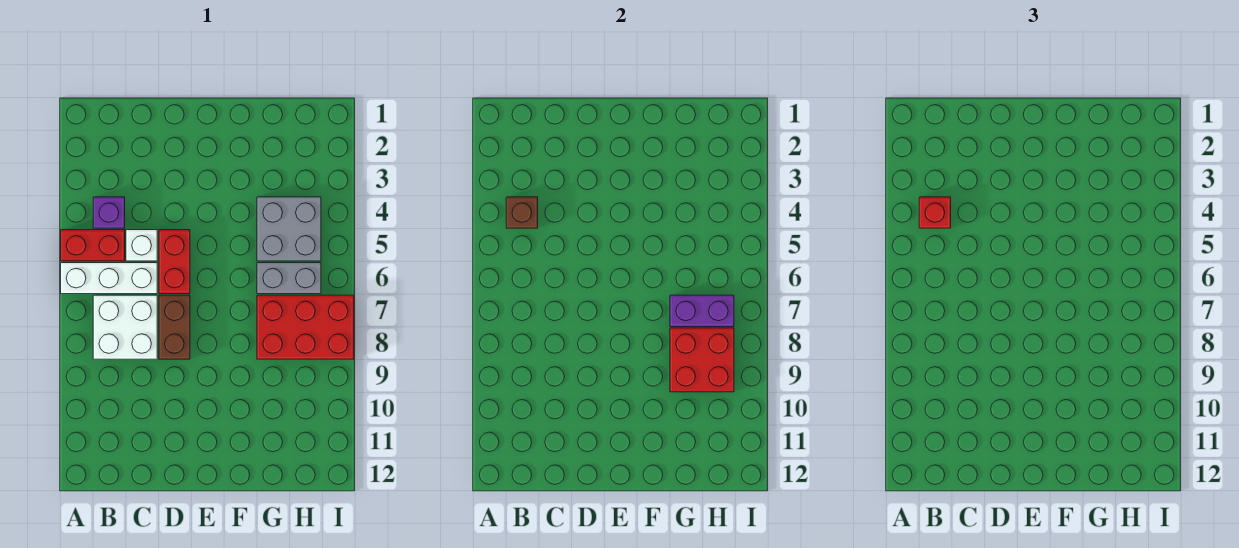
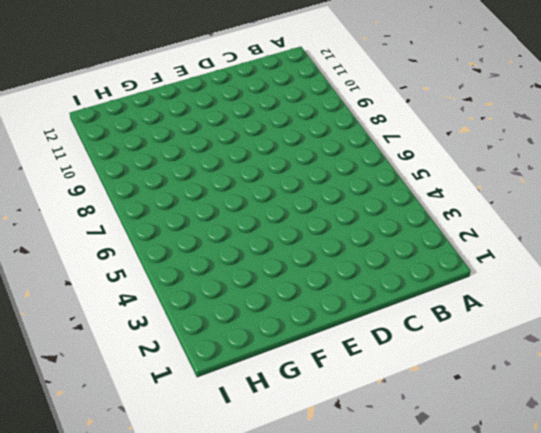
none -> red 1x2 brick [61,230,125,261]
none -> white 1x3 brick [61,263,157,294]
none -> purple 1x1 brick [93,197,125,228]

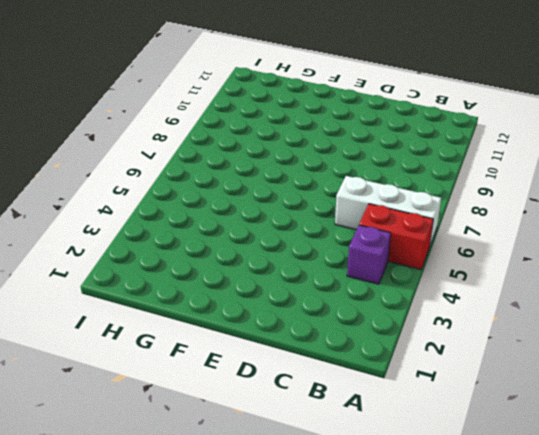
none -> white 2x2 brick [93,295,157,359]
none -> white 1x1 brick [126,230,157,261]
none -> red 1x2 brick [159,230,190,294]

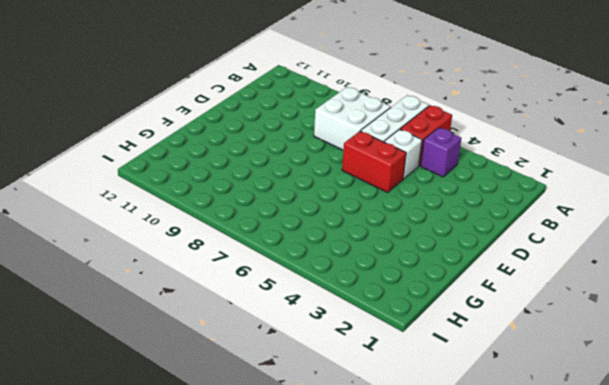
none -> brown 1x2 brick [159,295,190,359]
none -> grey 2x2 brick [257,197,321,261]
none -> grey 1x2 brick [257,263,321,294]

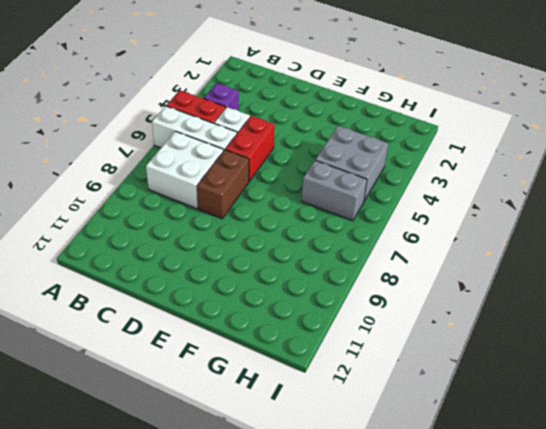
none -> red 2x3 brick [257,295,354,359]
none -> brown 1x1 brick [506,197,538,228]
none -> purple 1x2 brick [670,295,734,327]

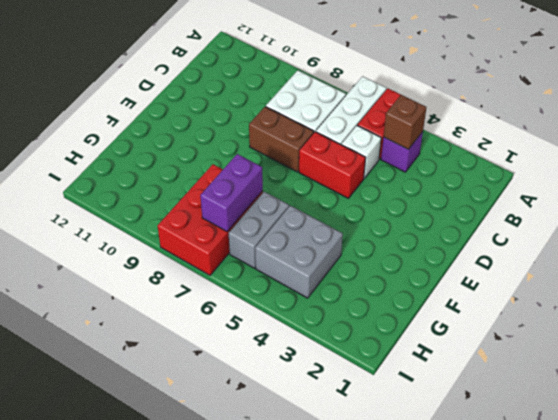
none -> red 2x2 brick [670,328,734,392]
none -> red 1x1 brick [919,197,951,228]

